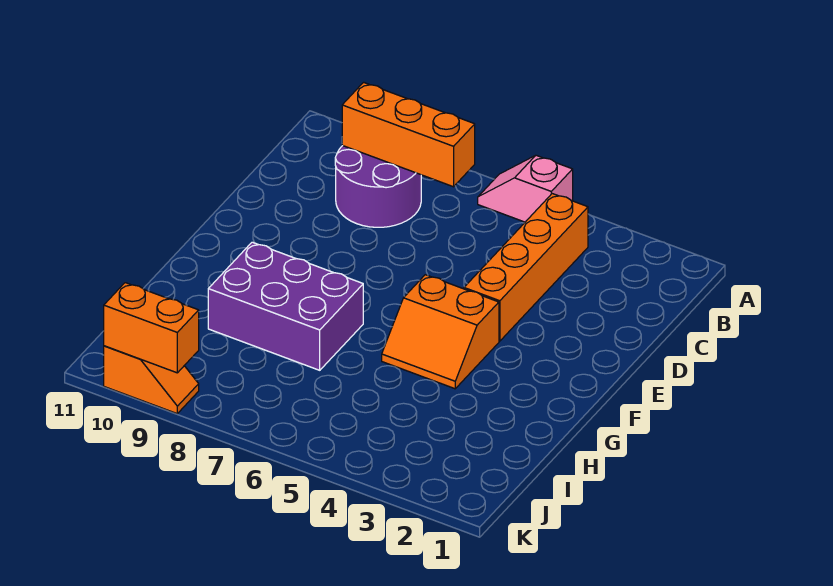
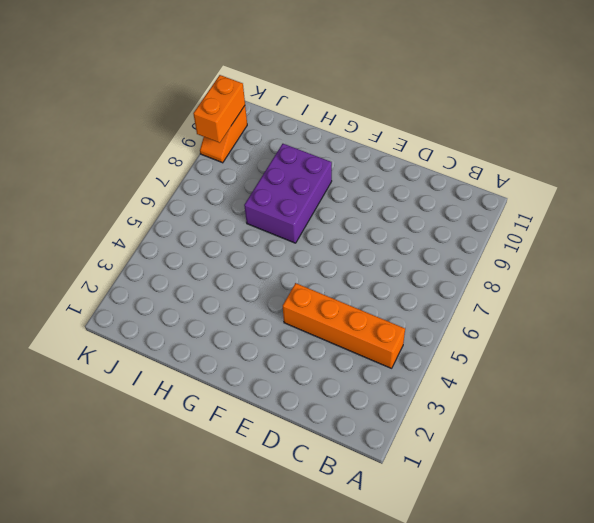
none -> pink 1x2 slope [478,155,573,222]
none -> purple 2x2 round brick [335,146,421,227]

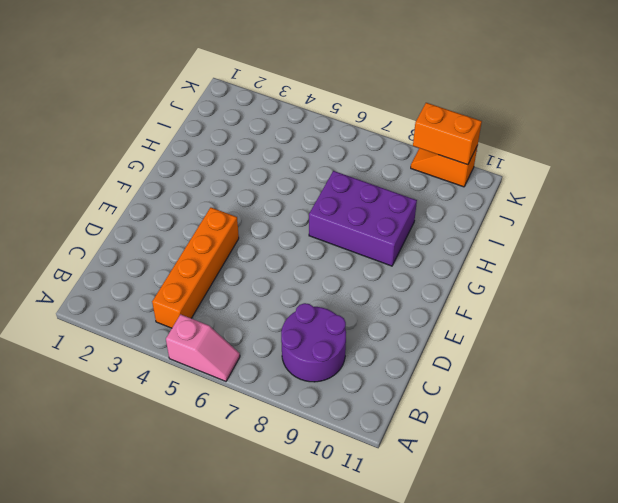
none -> orange 2x2 slope [382,275,499,389]
none -> orange 1x3 brick [342,82,475,187]

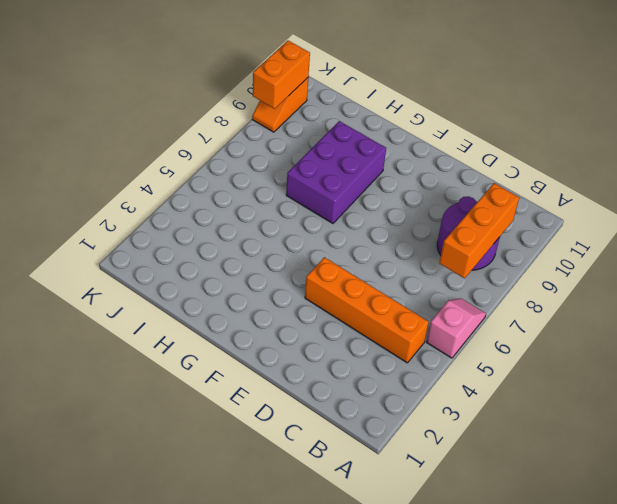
none -> orange 2x2 slope [382,275,499,389]

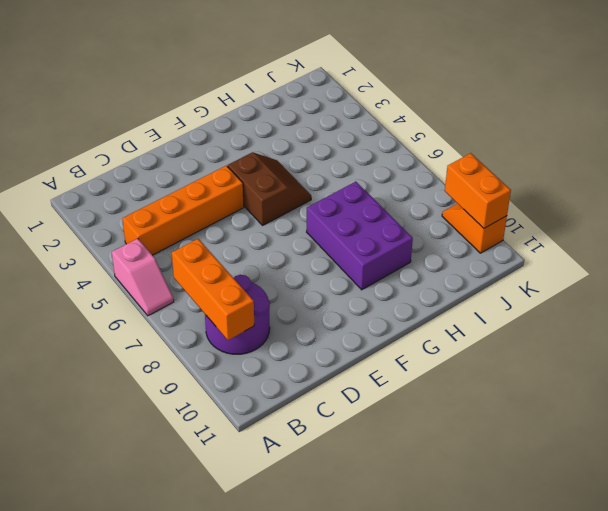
brown 2x2 slope [228,152,311,225] -> orange 2x2 slope [382,275,499,389]

